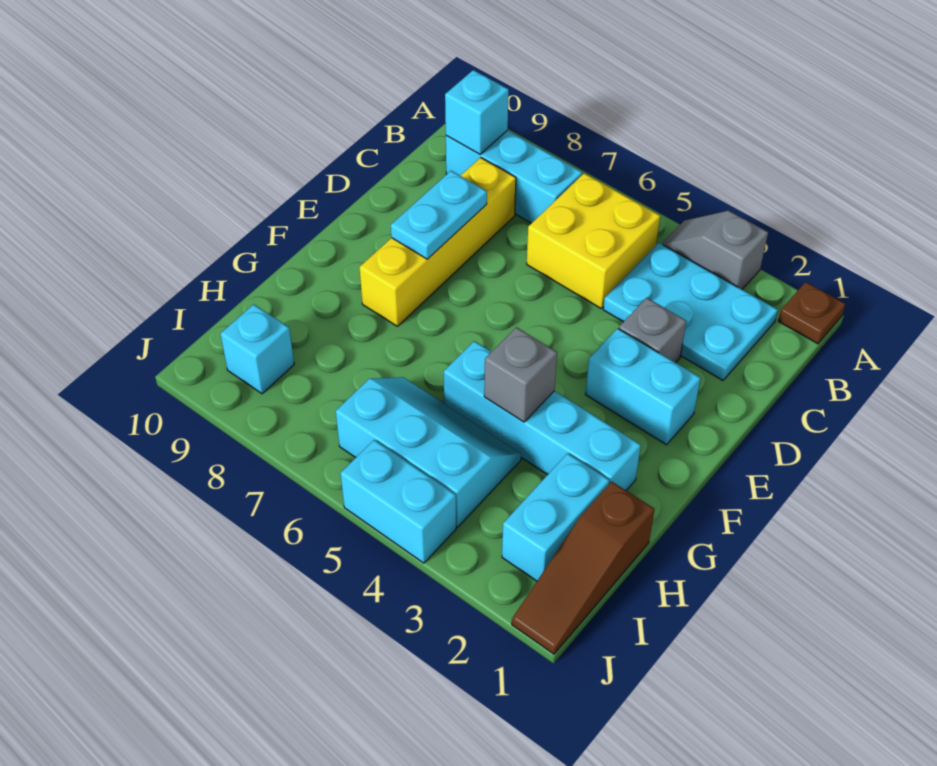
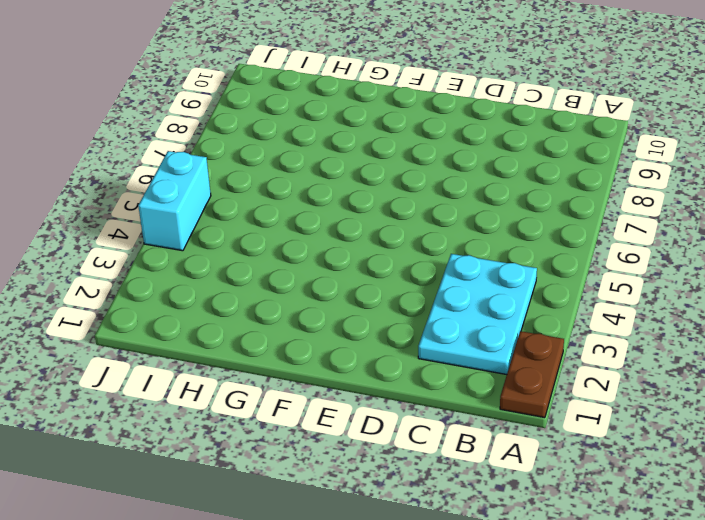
brown 1x2 plate [500,331,564,418] -> brown 1x1 plate [779,282,845,344]
none -> grey 1x2 slope [662,210,768,289]
none -> yellow 2x2 brick [527,173,660,308]
none -> cyan 1x3 brick [446,130,582,223]

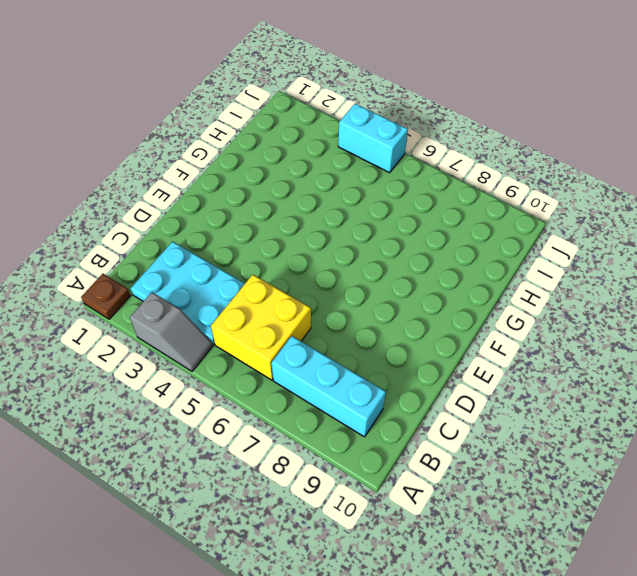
none -> yellow 1x4 brick [359,158,516,326]
none -> grey 1x1 brick [619,298,686,363]
none -> cyan 1x2 brick [586,328,701,445]

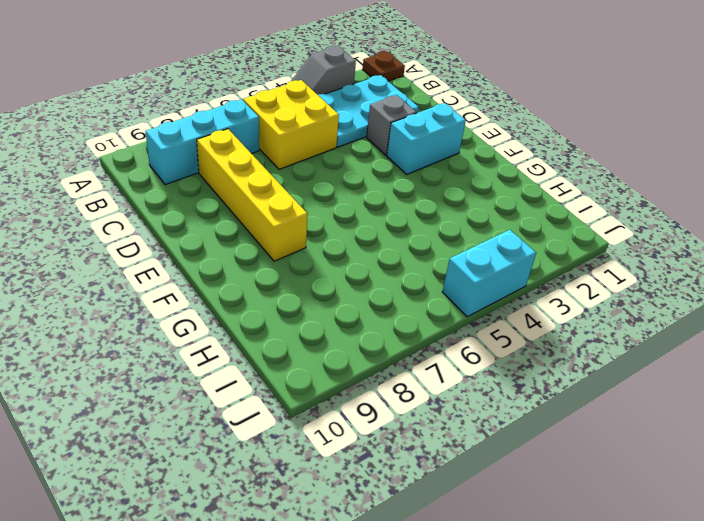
none -> cyan 1x4 brick [444,341,641,490]
none -> brown 1x3 slope [512,481,654,654]
none -> cyan 1x2 brick [502,453,609,581]

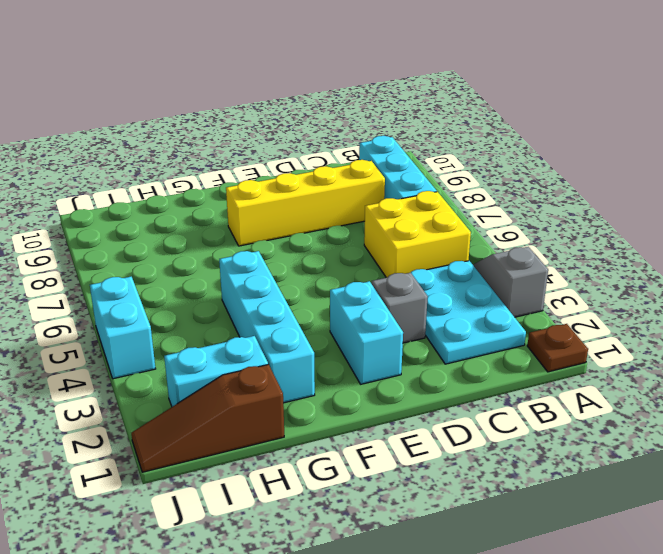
none -> cyan 2x3 slope [336,377,521,527]
none -> cyan 1x1 brick [221,304,294,394]
none -> cyan 1x1 brick [445,70,509,154]

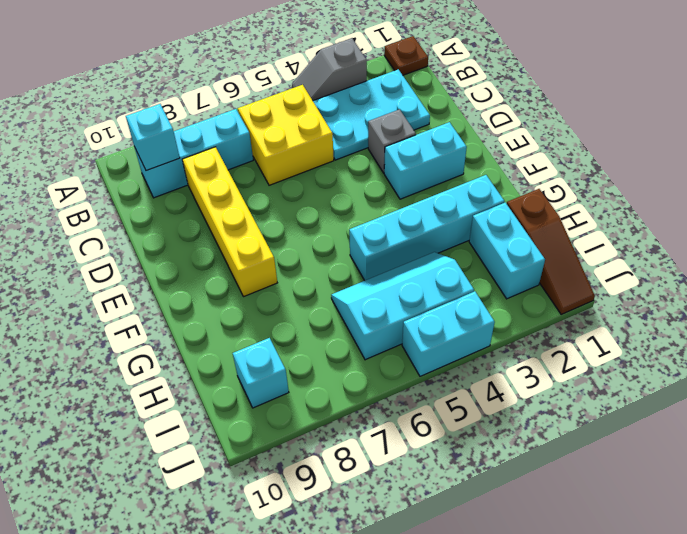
none -> cyan 1x2 plate [391,171,487,259]
none -> grey 1x1 brick [484,327,557,422]

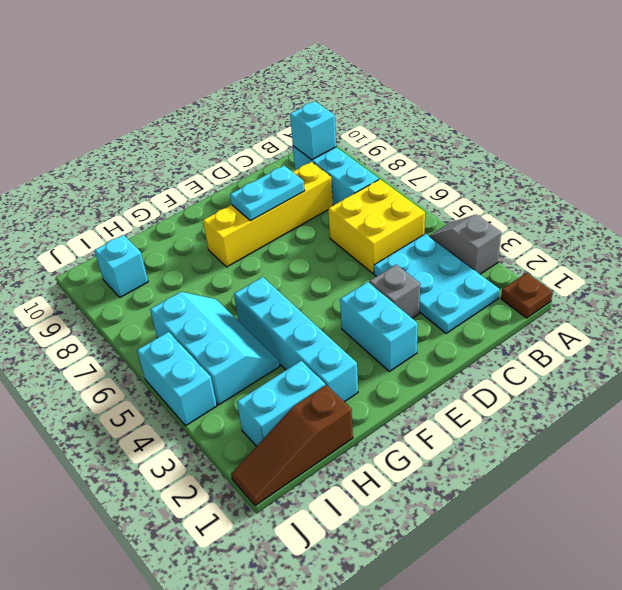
none -> grey 1x1 brick [484,327,557,422]

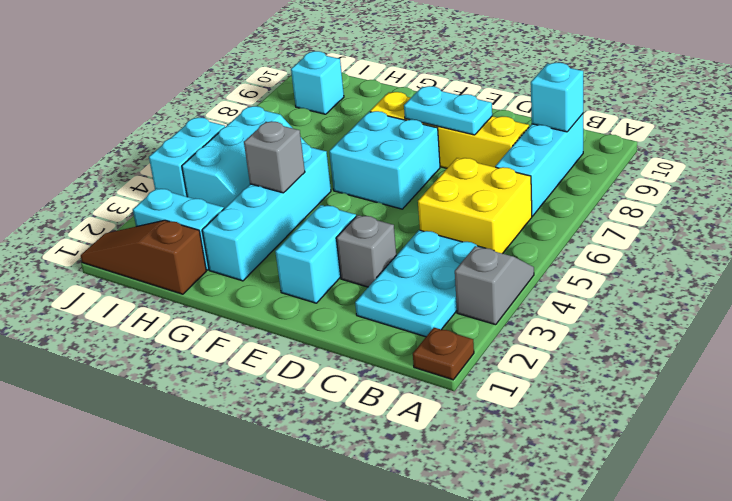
cyan 2x2 brick [329,111,440,209] -> none

